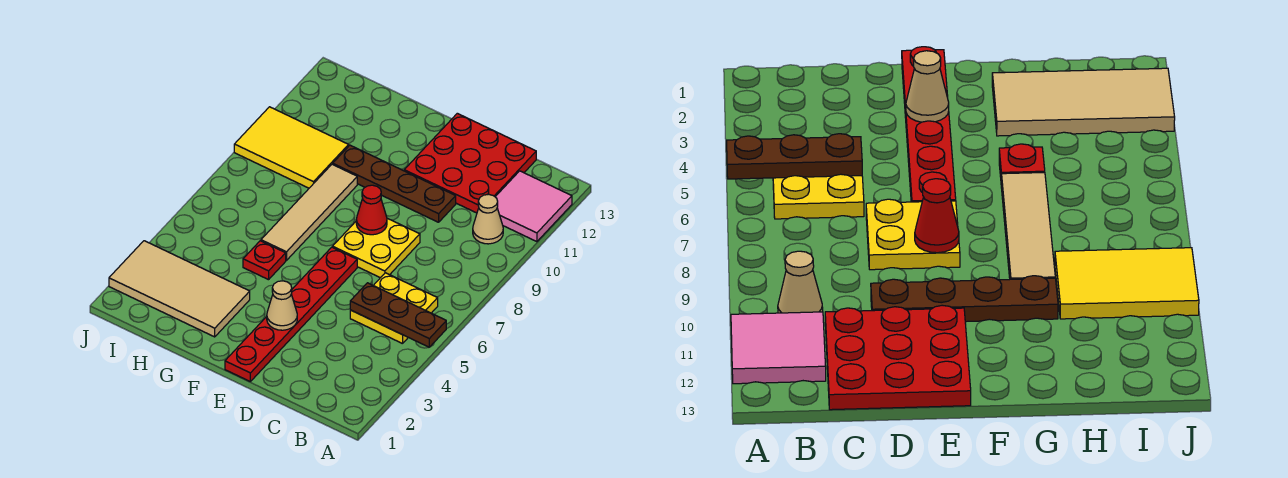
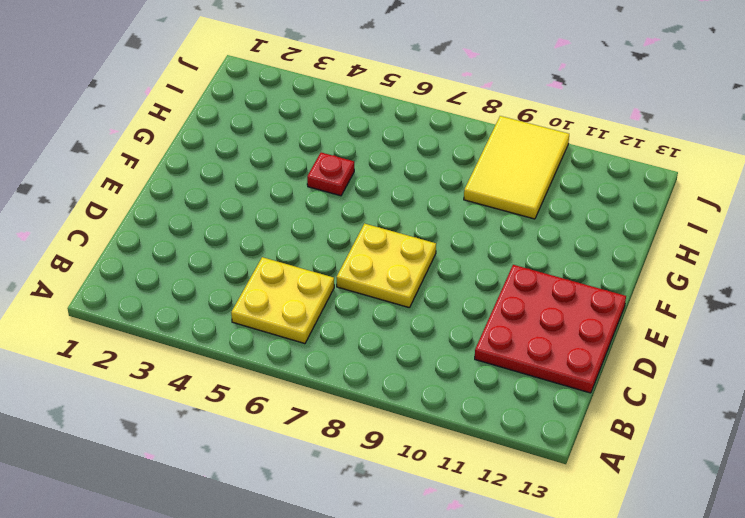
none -> pink 2x2 tile [496,171,572,242]
none -> tan 1x1 cone [473,194,503,244]
none -> brown 1x4 plate [333,145,456,222]

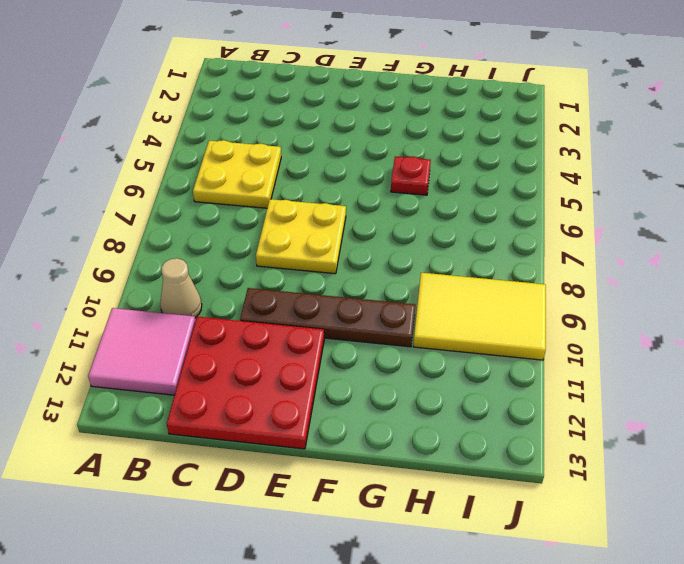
none -> red 1x6 plate [225,247,357,381]
none -> tan 2x4 tile [109,241,250,337]
none -> tan 1x4 tile [261,164,357,260]

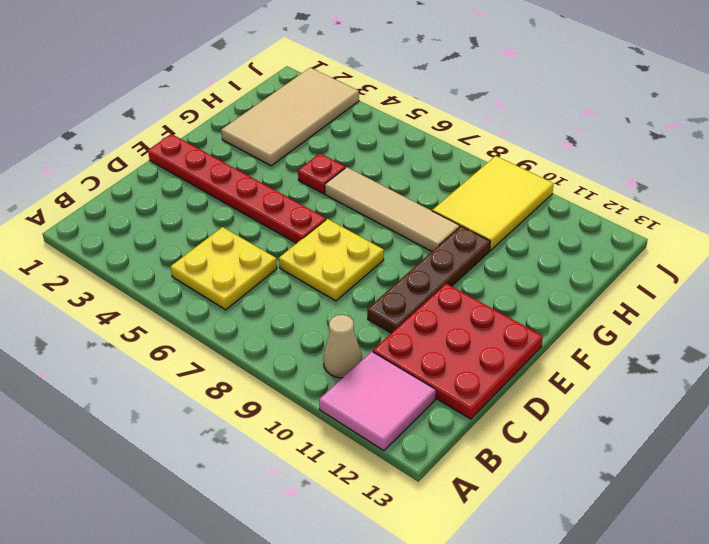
none -> brown 1x3 plate [350,283,446,347]
none -> tan 1x1 cone [267,281,297,330]
none -> red 1x1 cone [356,185,387,235]

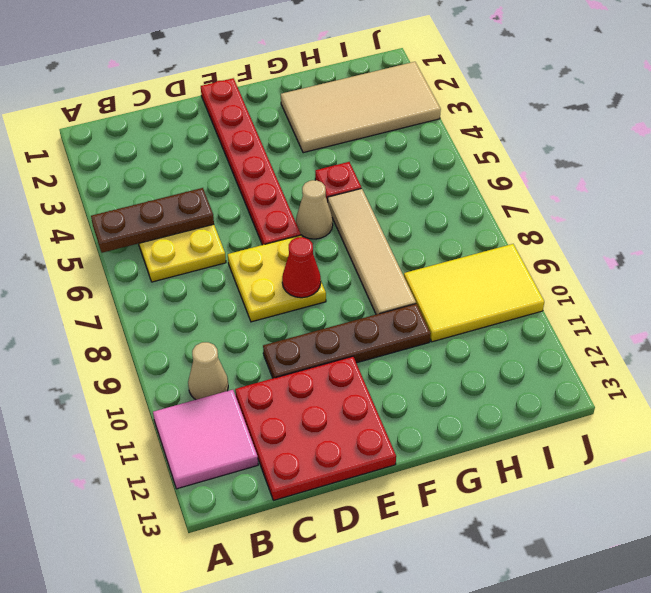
tan 1x1 cone [296,180,333,239] -> tan 1x1 cone moved to [267,281,297,330]

